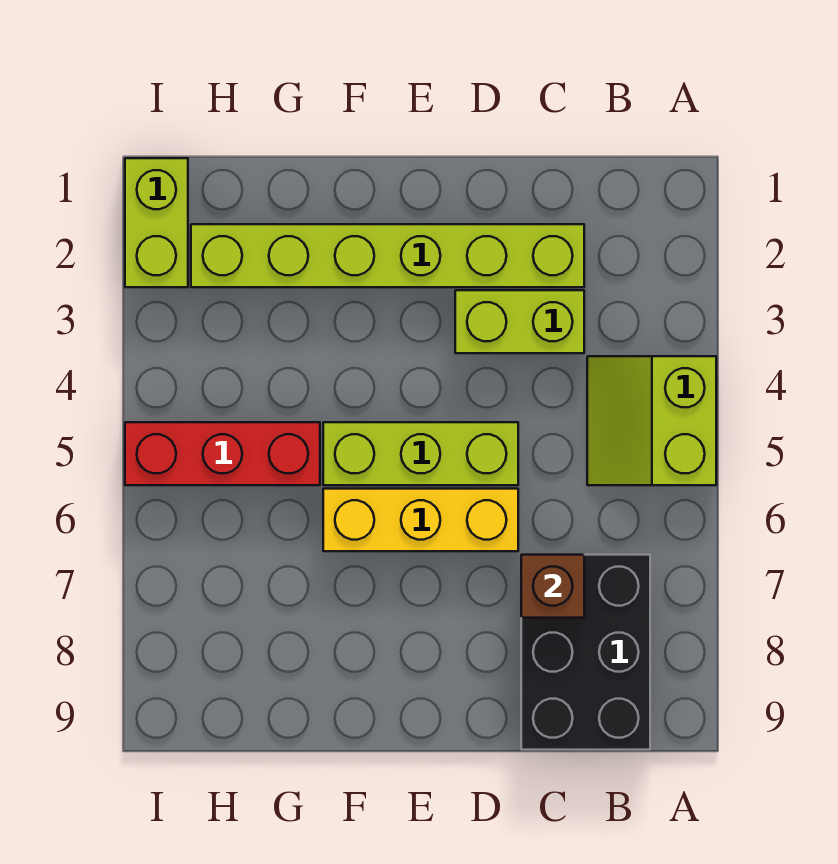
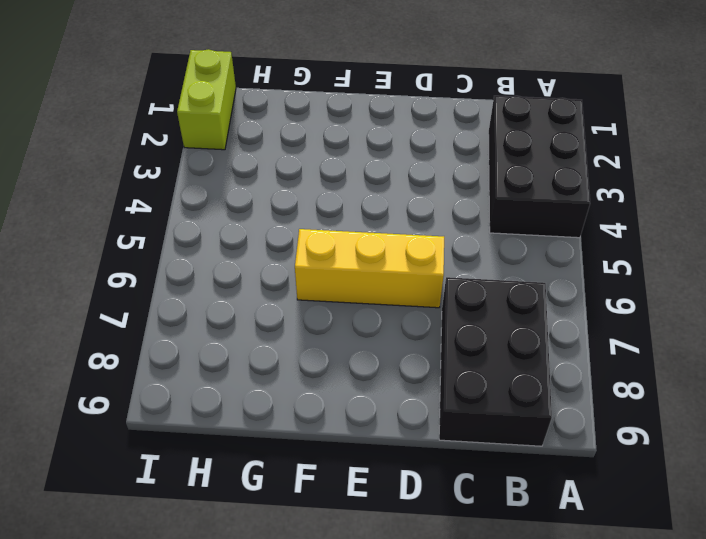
black 2x3 brick [489,96,590,238] -> lime 2x2 slope [587,356,716,485]
none -> lime 1x6 brick [191,224,584,287]
none -> lime 1x2 brick [455,290,584,353]

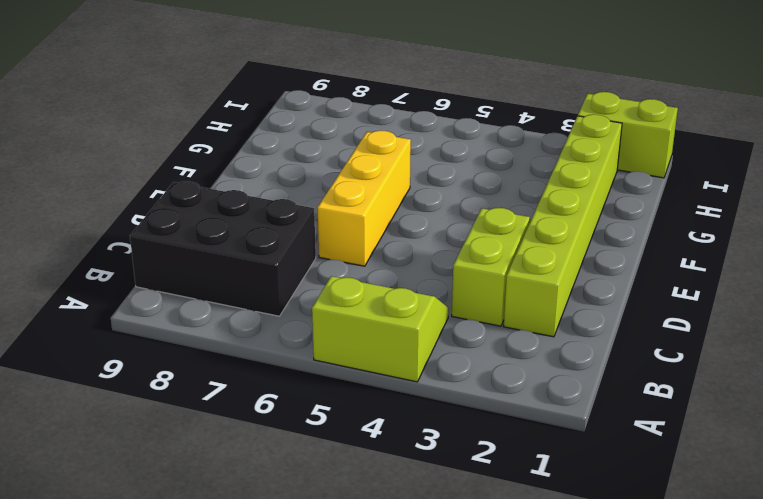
none -> lime 1x3 brick [323,422,518,485]
none -> red 1x3 brick [125,422,320,485]

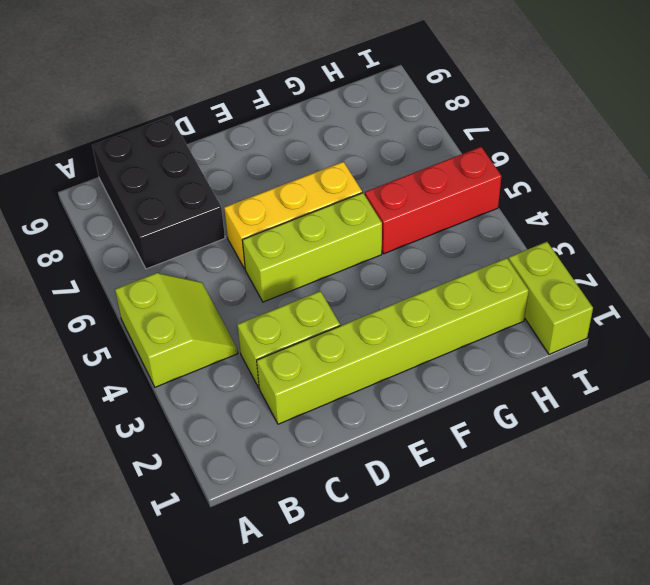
none -> brown 1x1 brick [521,555,584,618]

